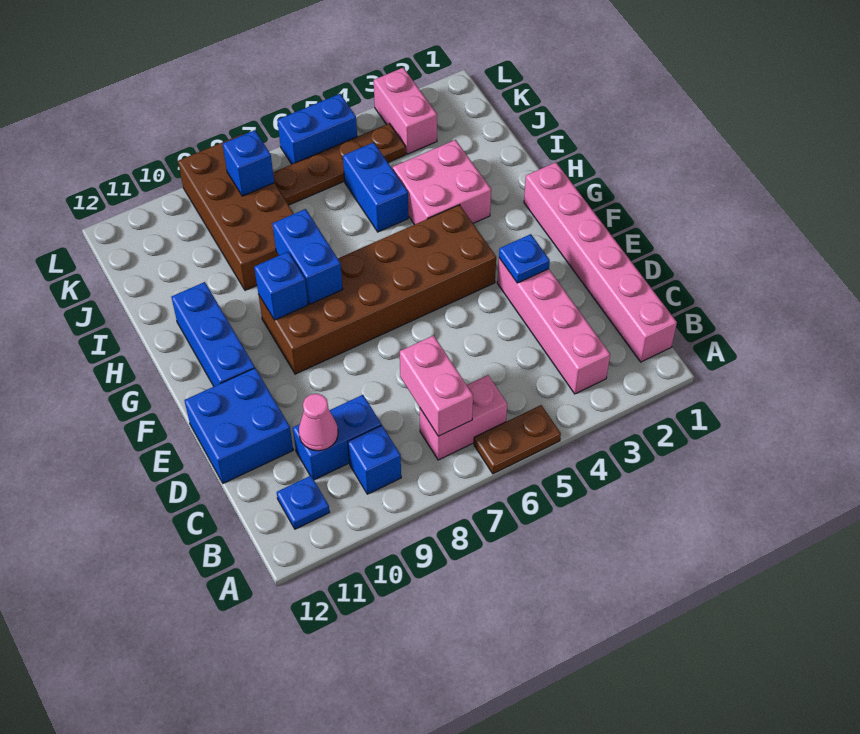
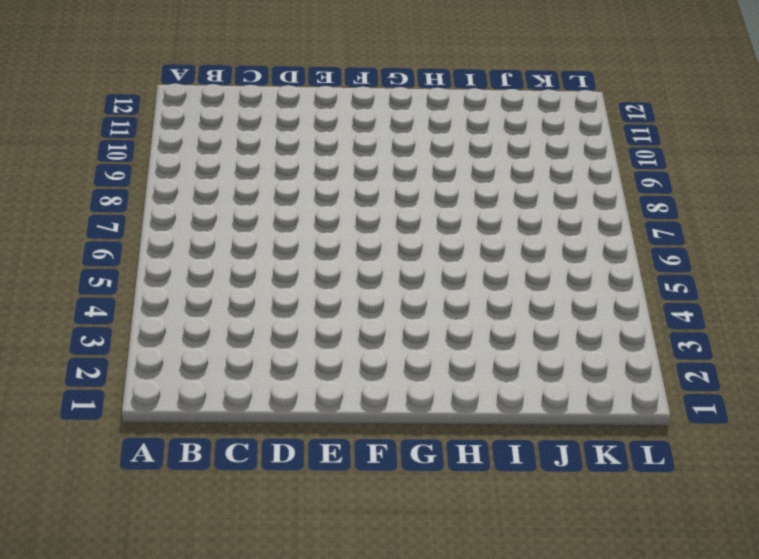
none -> brown 1x2 plate [474,405,561,474]
none -> pink 1x6 brick [524,162,677,362]
none -> pink 1x4 brick [497,258,610,394]

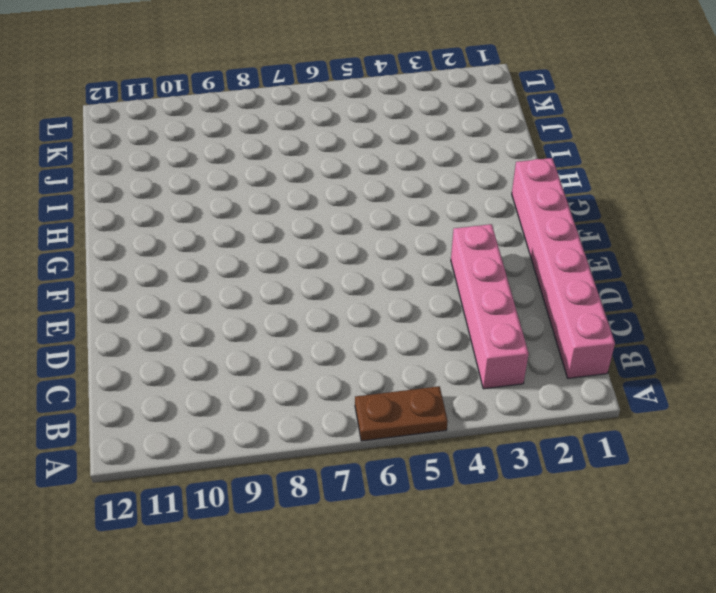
none -> pink 1x2 brick [420,375,507,460]
none -> blue 1x1 brick [348,425,401,494]
none -> blue 1x1 plate [277,476,330,529]

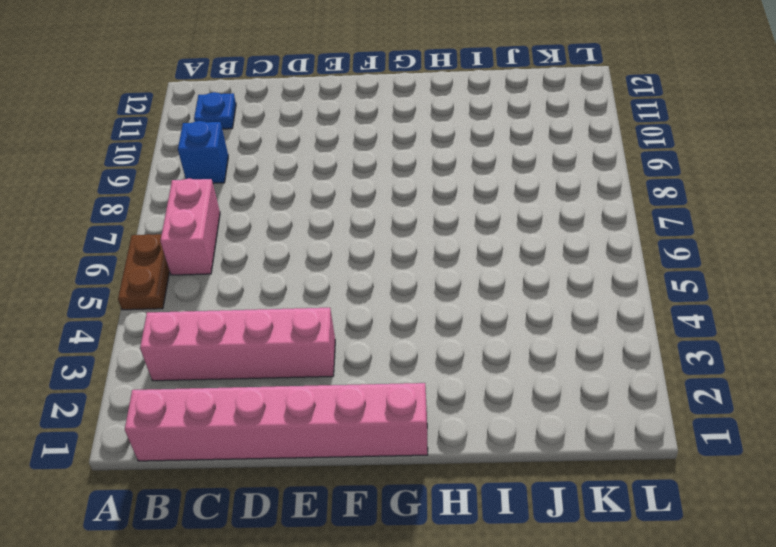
none -> blue 1x2 brick [293,395,381,480]
none -> blue 2x2 brick [184,368,293,483]
none -> brown 2x6 brick [258,205,496,374]

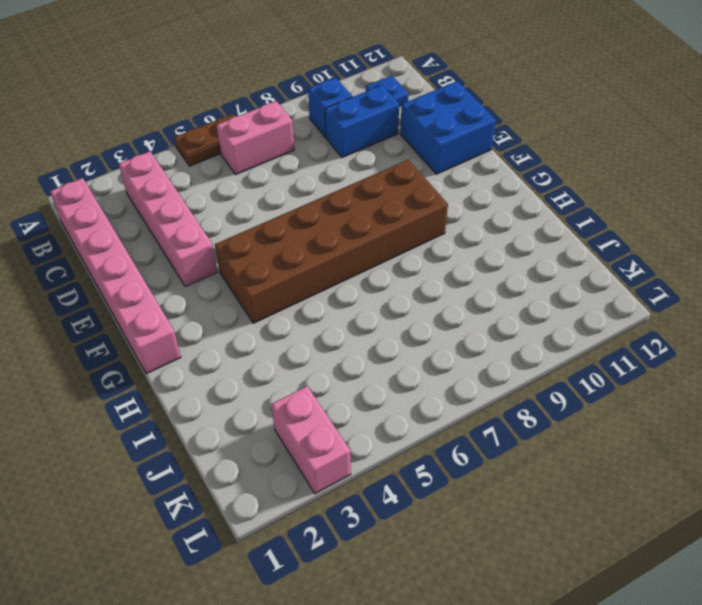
none -> blue 1x3 brick [172,282,255,386]
none -> pink 2x2 brick [393,140,491,225]
none -> blue 1x2 brick [343,142,408,232]

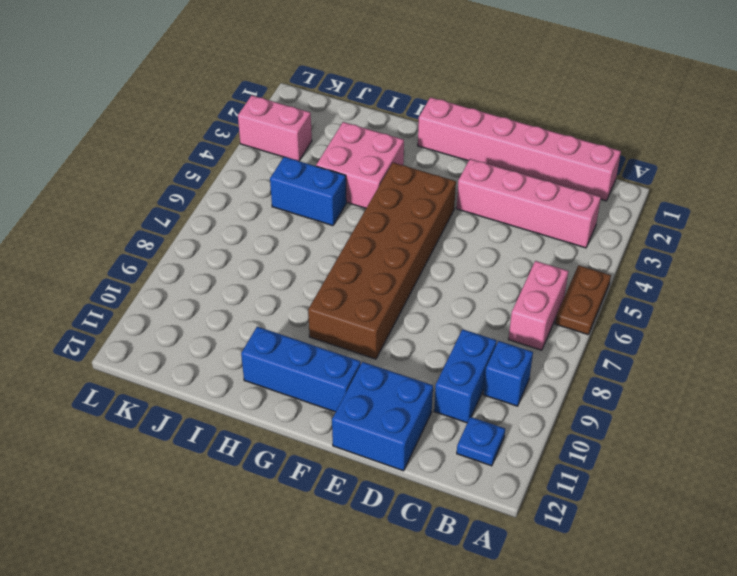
none -> brown 2x4 brick [178,134,294,290]
none -> brown 1x4 plate [273,123,406,205]
none -> blue 1x2 brick [277,94,357,164]

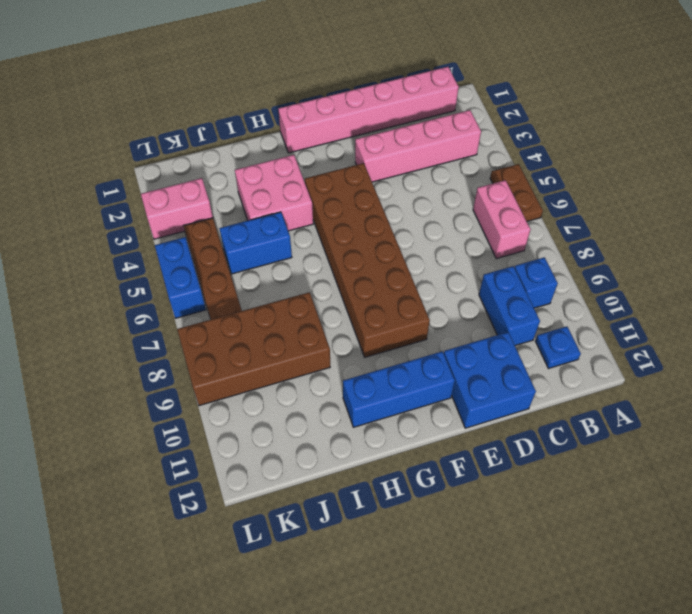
none -> pink 1x2 brick [400,336,473,436]
none -> pink 1x1 cone [299,394,338,451]
none -> blue 1x1 plate [499,234,550,283]

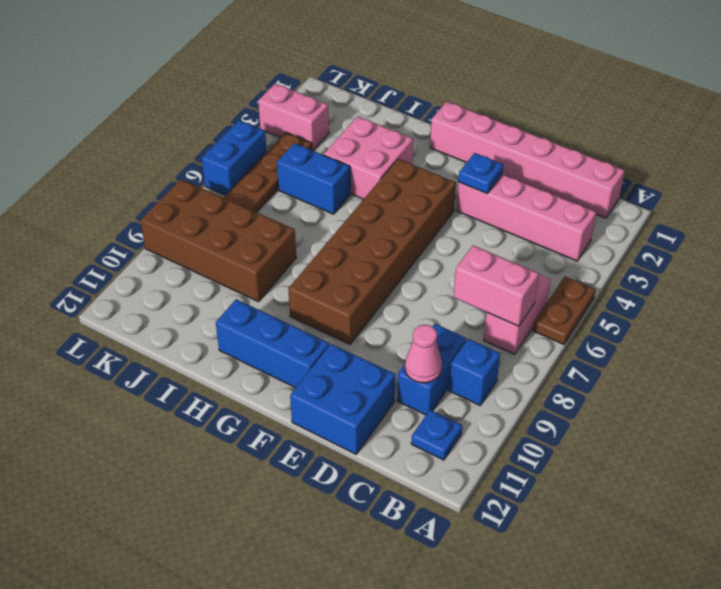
none -> blue 1x2 brick [272,209,343,304]
none -> blue 1x1 brick [254,252,308,320]
none -> blue 1x1 brick [223,130,274,196]

